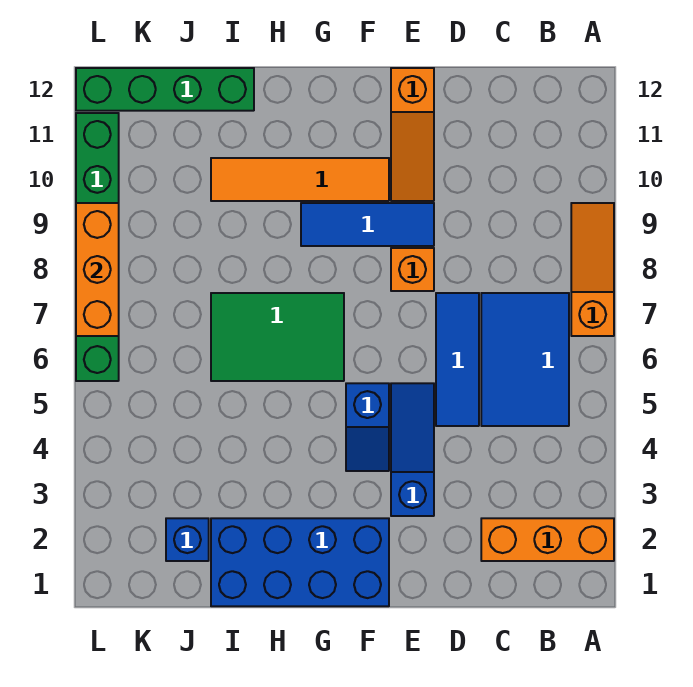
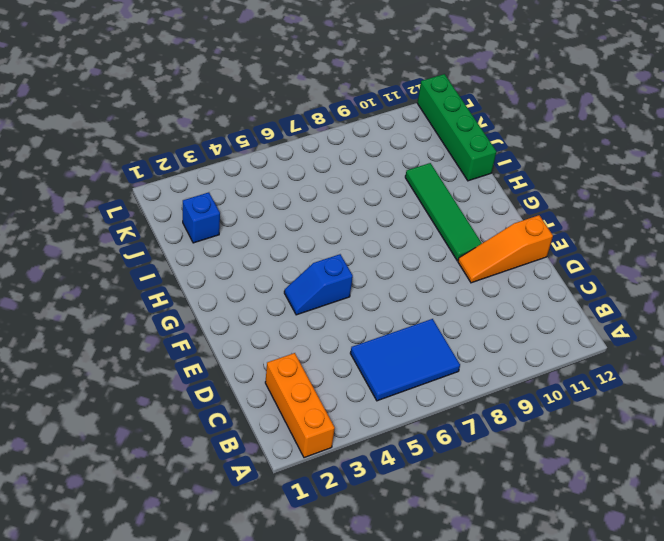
green 1x4 tile [405,163,482,261] -> orange 1x4 tile [211,158,389,201]
none -> orange 1x3 slope [571,203,614,336]
none -> blue 1x3 tile [436,293,479,426]
none -> blue 1x3 slope [391,383,434,516]

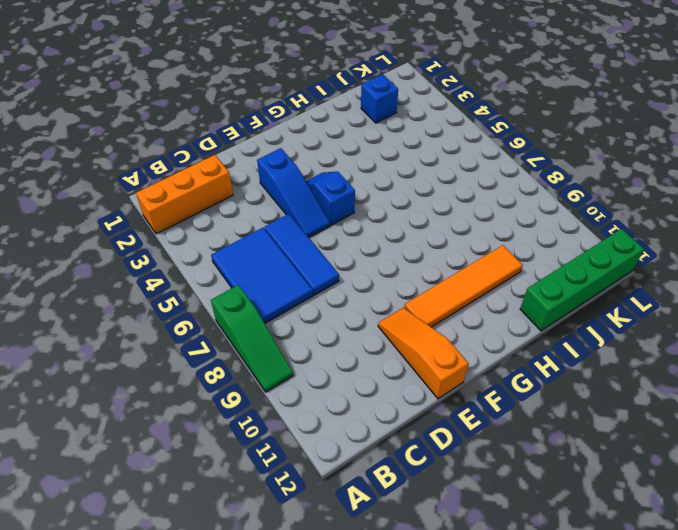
green 1x3 slope [211,285,293,392] -> orange 1x3 slope [571,203,614,336]
none -> orange 1x1 brick [391,248,434,291]
none -> blue 1x3 tile [301,203,434,246]
none -> blue 2x4 brick [211,518,389,606]

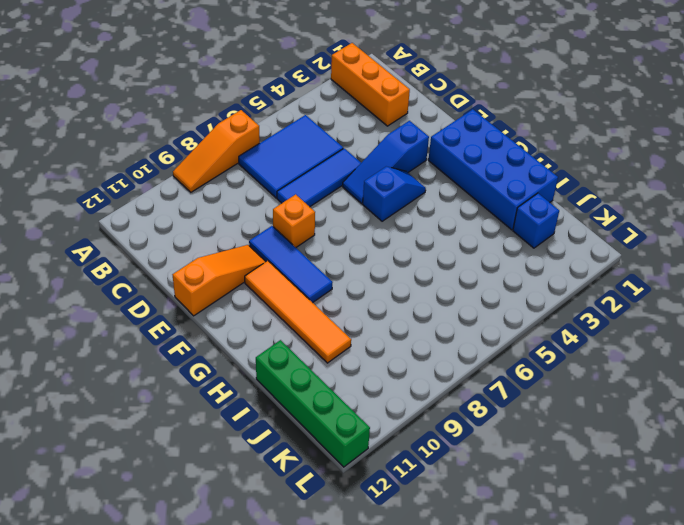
none -> green 2x3 tile [211,293,344,381]
none -> green 1x6 brick [76,113,119,381]
none -> orange 1x3 brick [76,203,119,336]

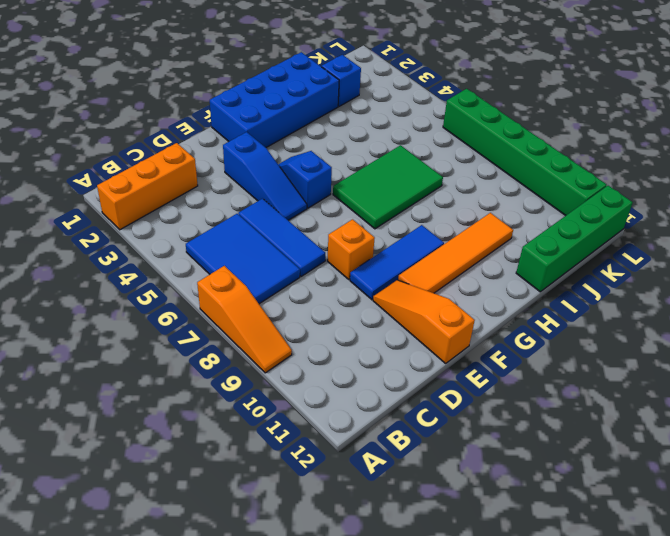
none -> orange 1x3 brick [76,203,119,336]

